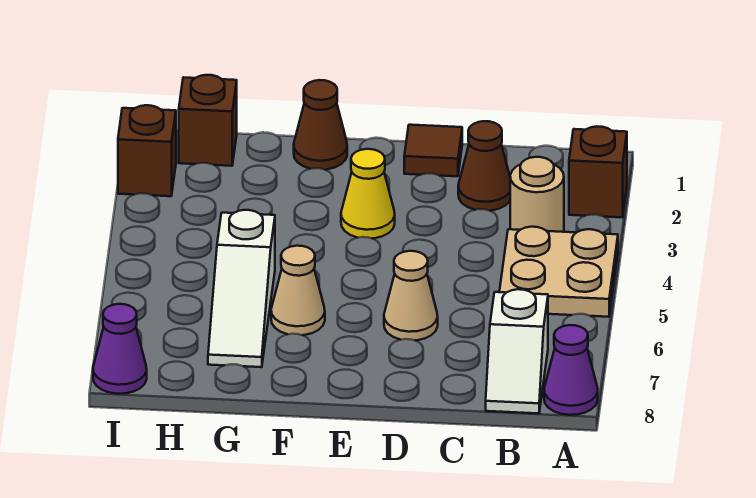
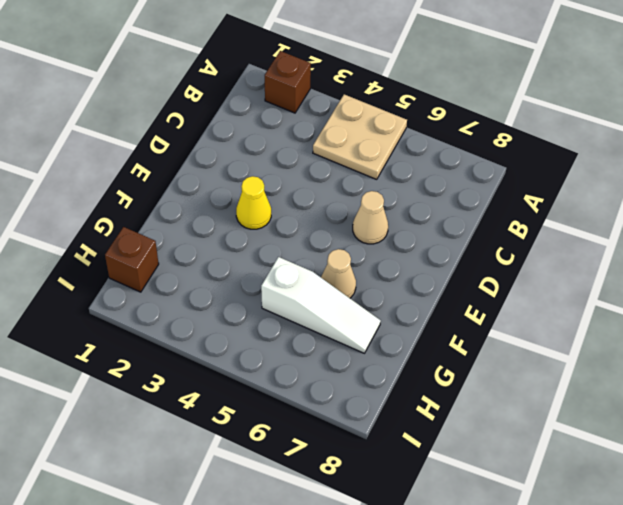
none -> purple 1x1 cone [544,325,598,415]
none -> tan 1x1 round brick [510,157,564,232]
none -> white 1x2 slope [486,289,548,414]

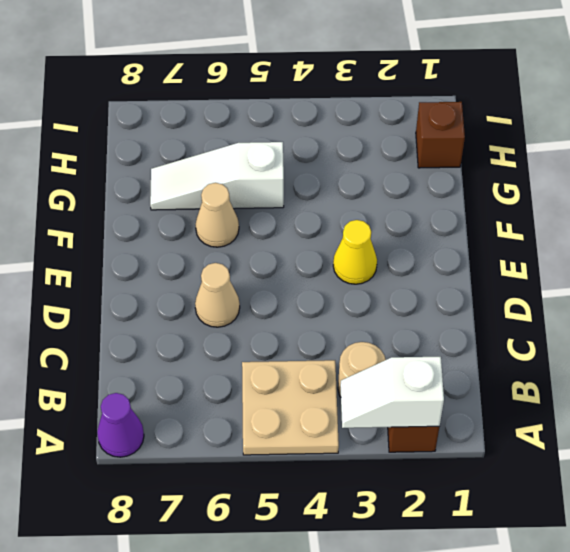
white 1x2 slope [340,357,444,428] -> white 1x2 slope moved to [486,289,548,414]
none -> brown 1x1 cone [458,121,510,211]
none -> brown 1x1 tile [404,125,462,176]
none -> brown 1x1 cone [294,80,347,170]

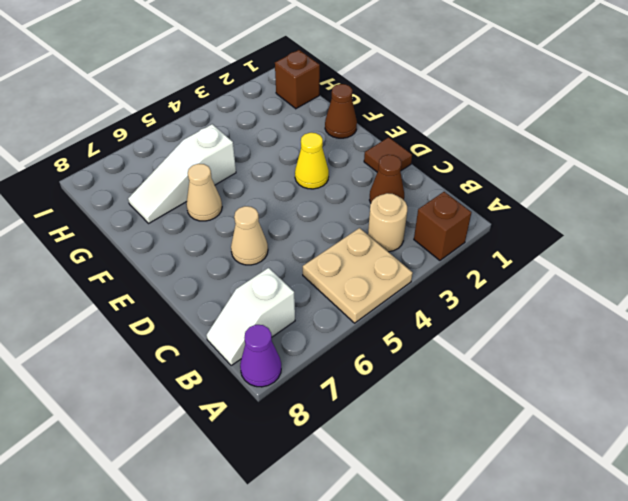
none -> brown 1x1 brick [118,105,176,196]
none -> purple 1x1 cone [93,304,147,394]

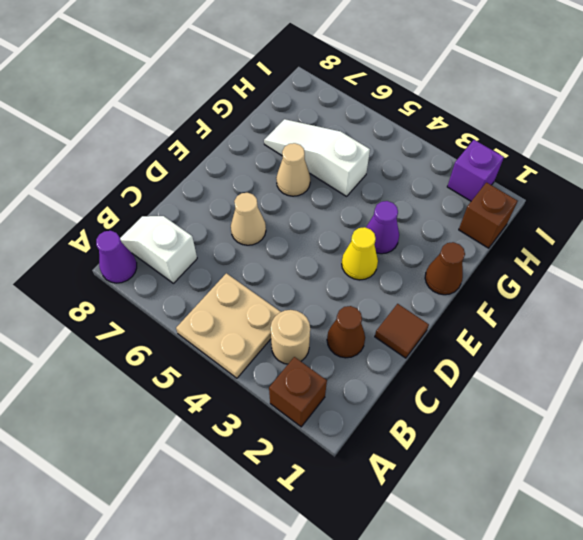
purple 1x1 cone [366,201,399,254] -> purple 1x1 cone moved to [93,304,147,394]
purple 1x1 brick [447,140,504,201] -> brown 1x1 brick [118,105,176,196]

